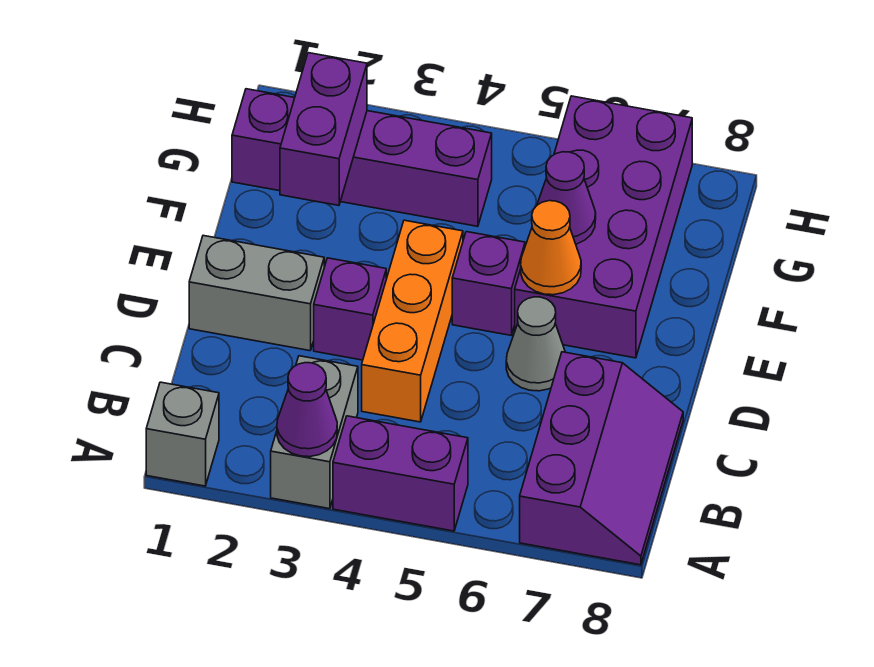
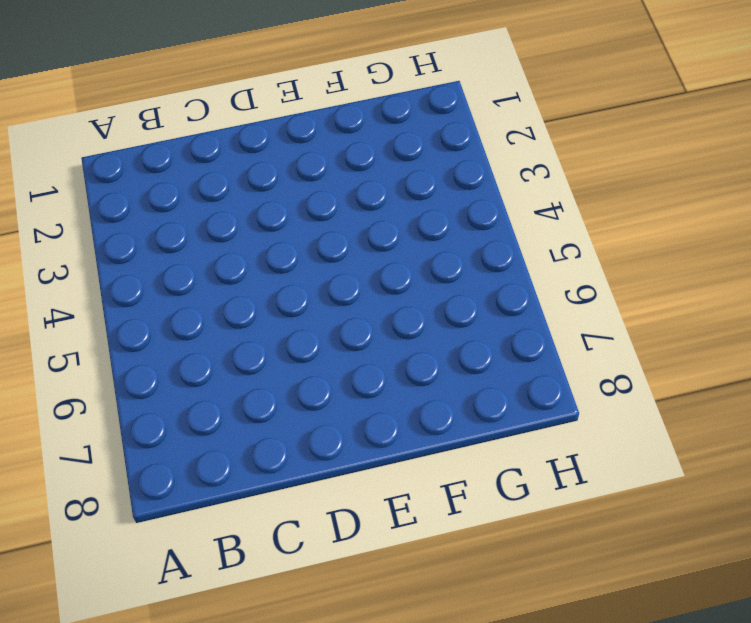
none -> grey 1x1 brick [146,382,219,486]
none -> grey 1x2 brick [271,356,358,509]
none -> purple 1x2 brick [333,416,468,531]

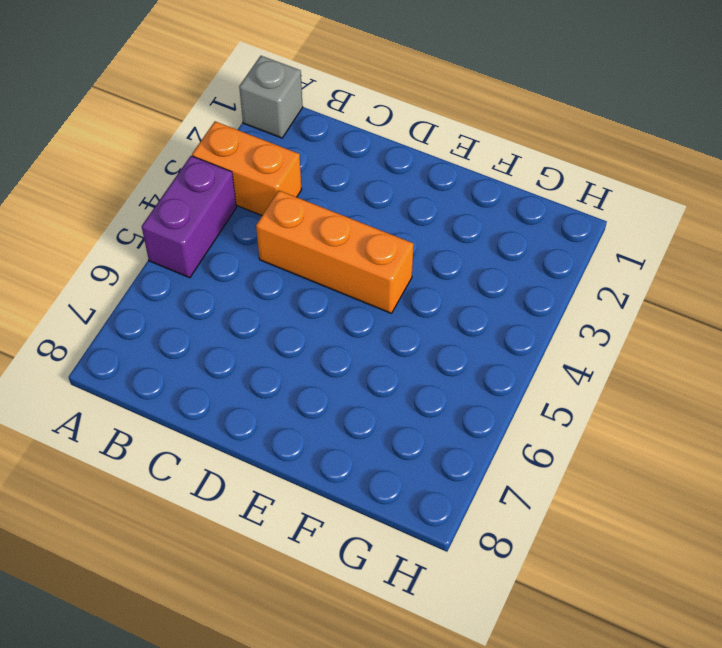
orange 1x2 brick [192,121,302,215] -> grey 1x2 brick [271,356,358,509]
none -> purple 2x3 slope [520,352,683,565]
none -> grey 1x2 brick [189,236,324,351]
none -> purple 1x1 brick [314,258,386,360]

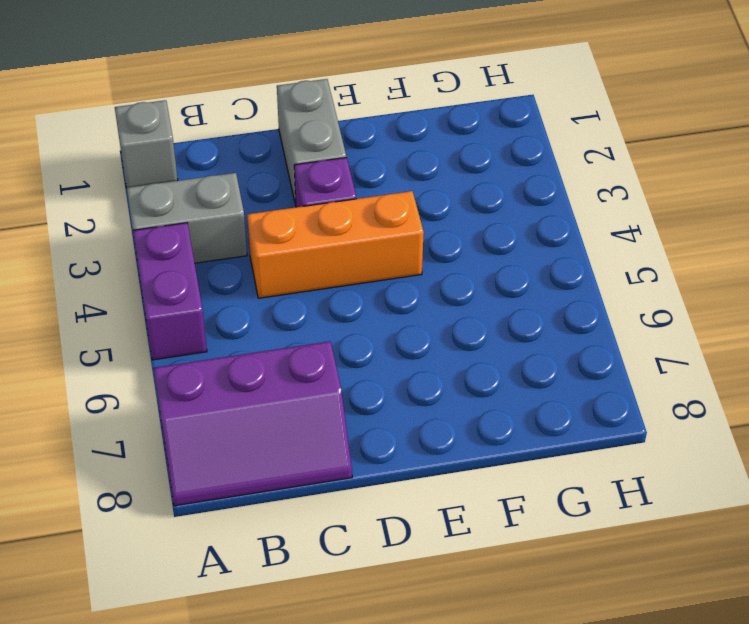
none -> grey 1x1 cone [506,297,565,391]
none -> purple 1x1 brick [452,232,525,335]
none -> purple 2x4 brick [515,96,692,358]

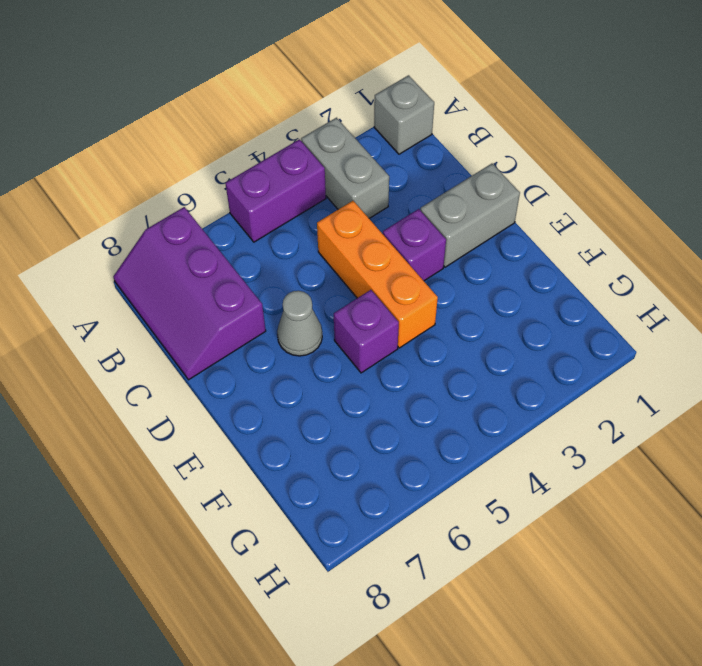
none -> purple 2x4 brick [515,96,692,358]
none -> purple 1x4 brick [232,89,492,226]
none -> purple 1x1 cone [277,363,337,457]

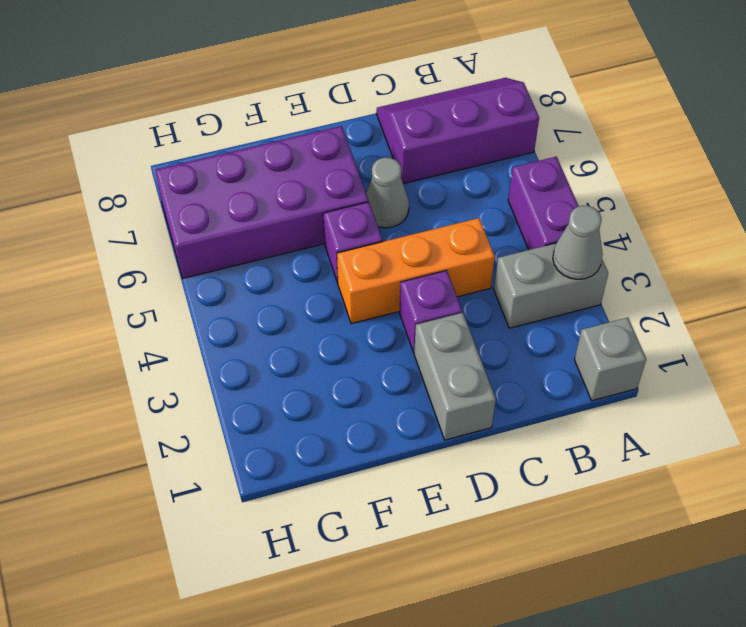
grey 1x1 cone [553,205,603,279] -> purple 1x1 cone [277,363,337,457]
none -> purple 1x4 brick [232,89,492,226]
none -> orange 1x1 cone [521,201,581,295]
none -> purple 1x2 brick [280,53,367,205]

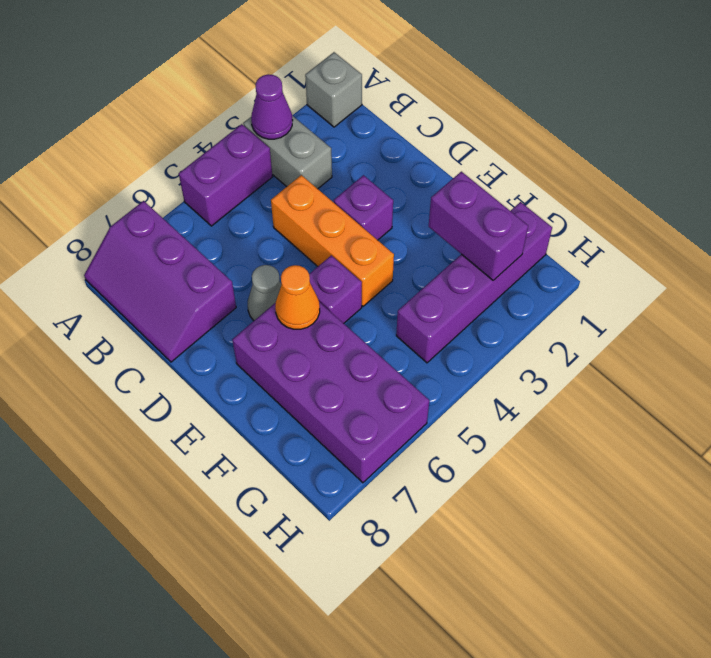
none -> grey 1x2 brick [189,236,324,351]
none -> purple 1x1 cone [537,152,596,244]

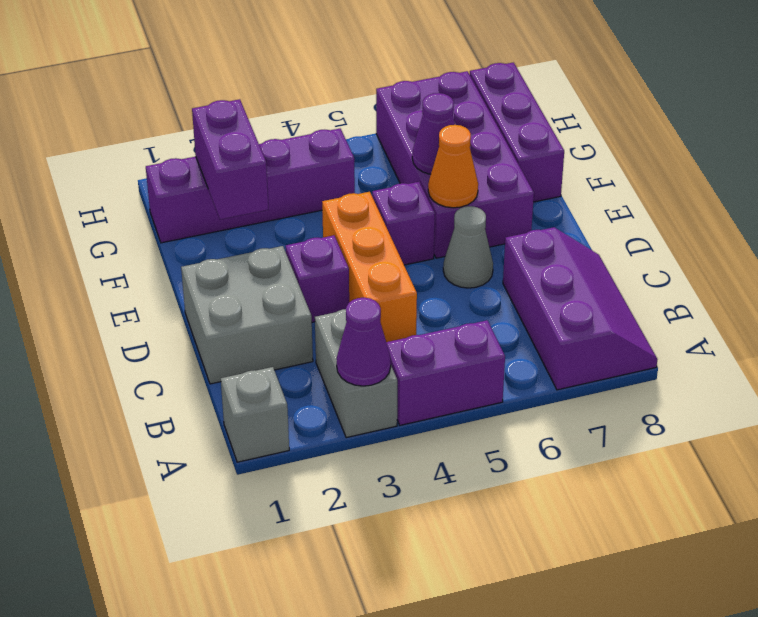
grey 2x2 brick [181,246,313,384] -> grey 1x2 brick [189,236,324,351]
purple 1x3 brick [470,63,564,202] -> none

